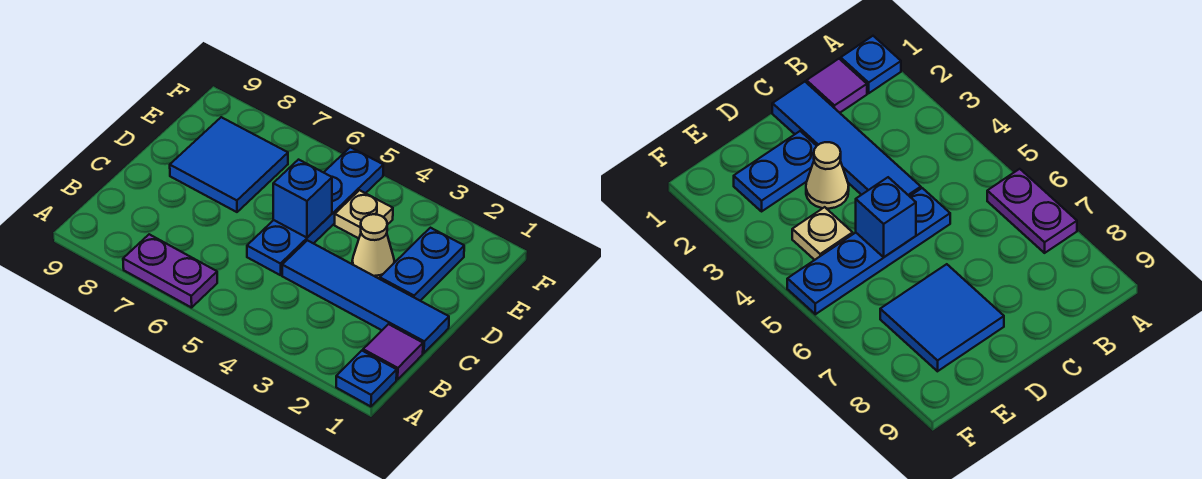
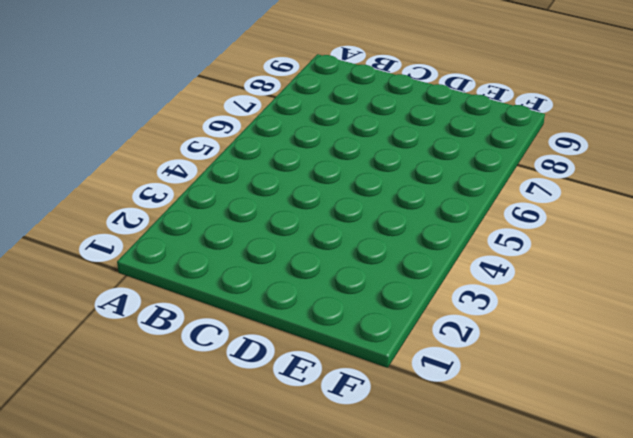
none -> blue 1x1 plate [336,351,397,407]
none -> purple 1x2 plate [123,234,217,308]

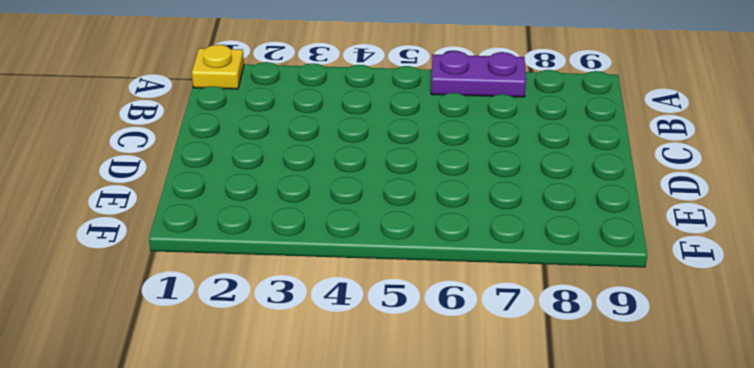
yellow 1x1 plate [192,45,244,89] -> blue 1x1 plate [336,351,397,407]
none -> purple 1x1 tile [363,324,423,380]
none -> blue 1x4 tile [282,240,449,353]

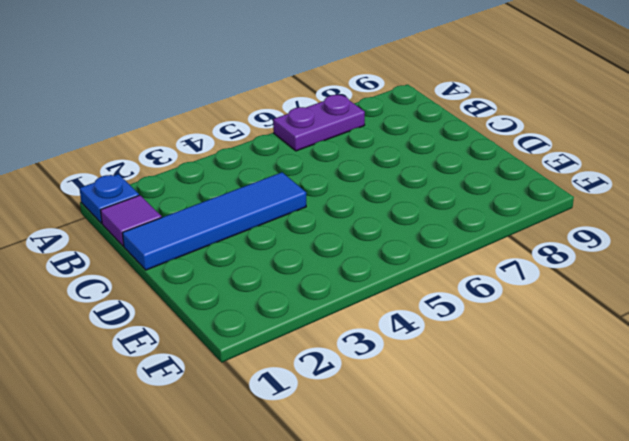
none -> blue 1x4 plate [247,147,383,275]
none -> blue 1x2 plate [380,228,464,301]

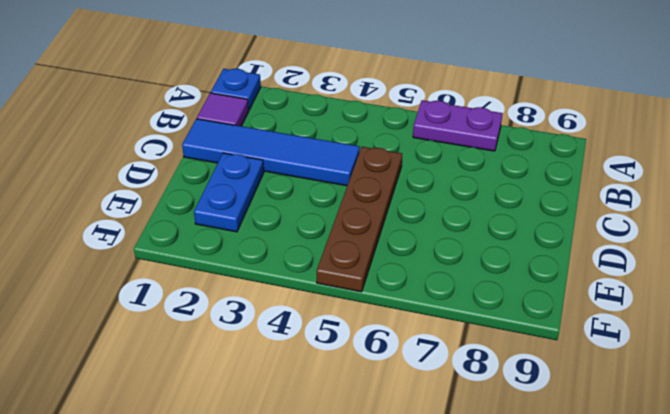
brown 1x4 plate [317,147,402,292] -> blue 1x4 plate [247,147,383,275]
none -> tan 1x1 cone [352,214,394,279]
none -> blue 2x2 tile [170,117,288,212]

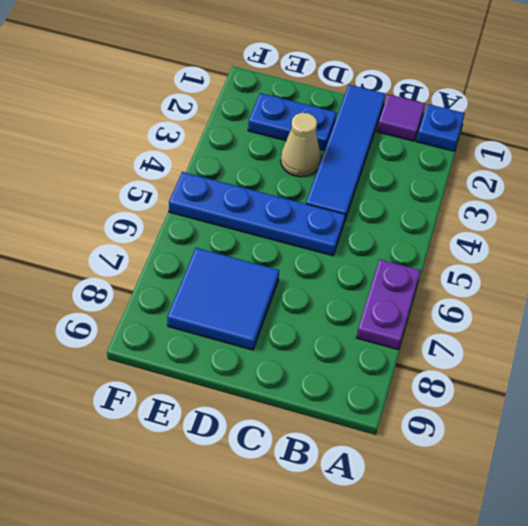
none -> tan 1x1 plate [335,190,393,238]
none -> blue 1x1 brick [273,160,332,238]

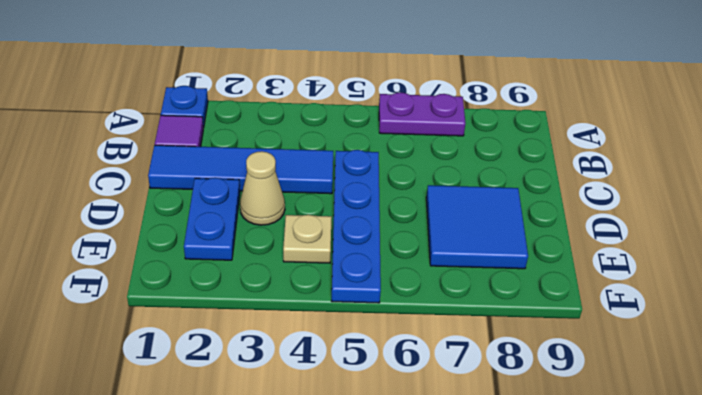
none -> blue 1x1 brick [273,160,332,238]

